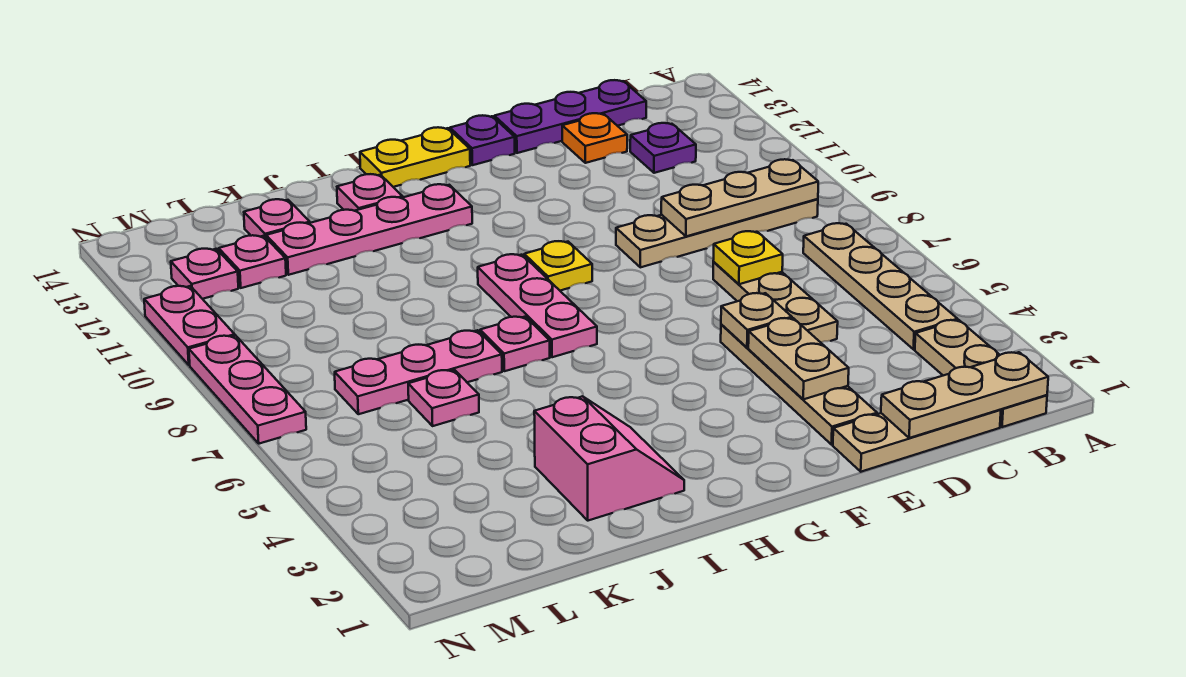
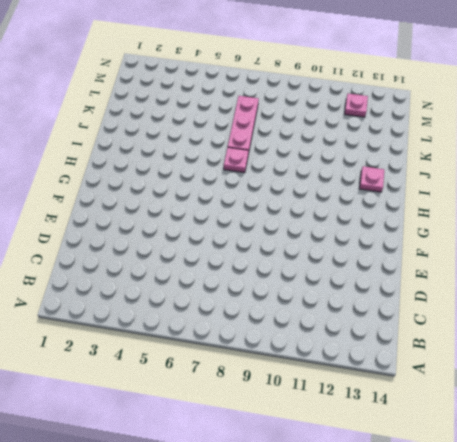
none -> tan 1x3 plate [915,320,1047,427]
none -> tan 1x4 plate [803,223,958,349]
none -> tan 1x4 plate [616,199,818,267]

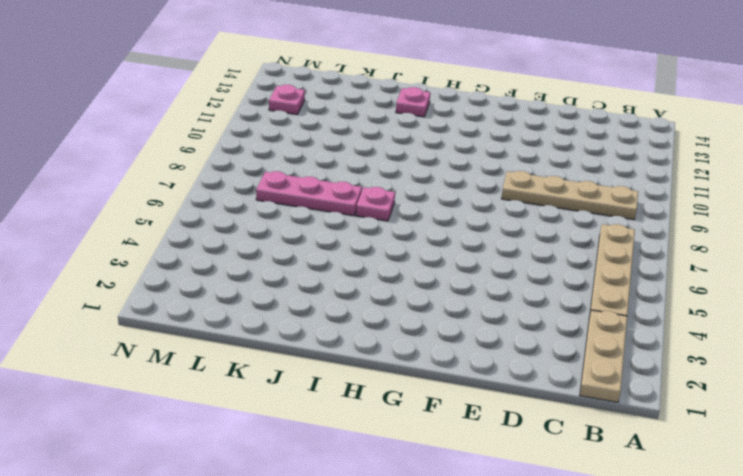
none -> tan 1x3 plate [833,410,1001,472]
none -> purple 1x1 plate [630,123,696,173]
none -> purple 1x3 plate [494,80,646,153]

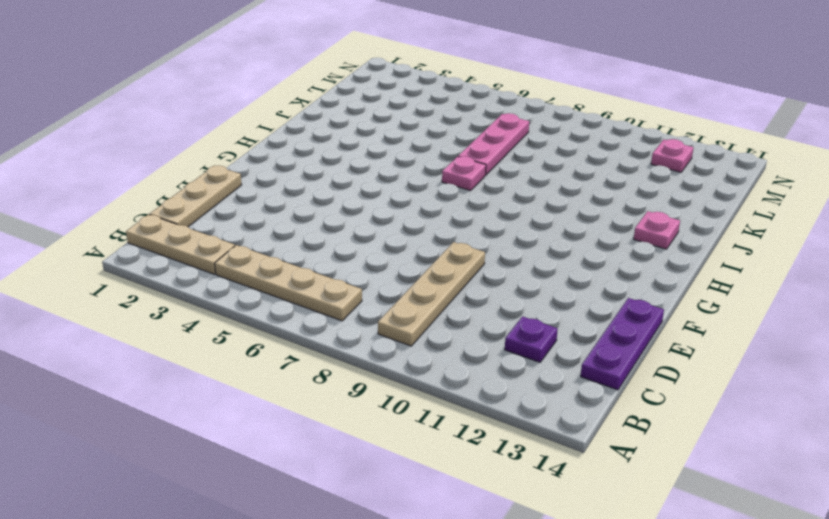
none -> tan 1x3 plate [713,262,838,342]
none -> orange 1x1 plate [562,113,627,163]
none -> tan 1x4 plate [721,324,877,445]

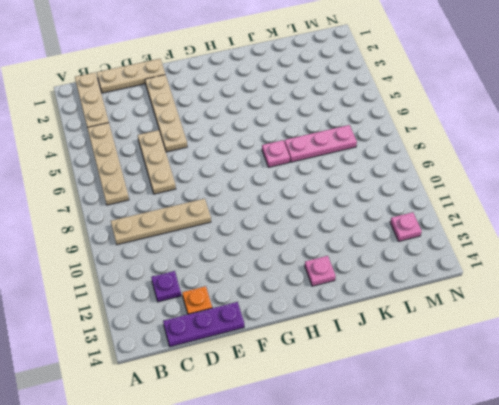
none -> purple 1x1 plate [450,115,515,165]
none -> yellow 1x1 plate [524,241,592,291]
none -> yellow 1x2 plate [360,127,470,187]

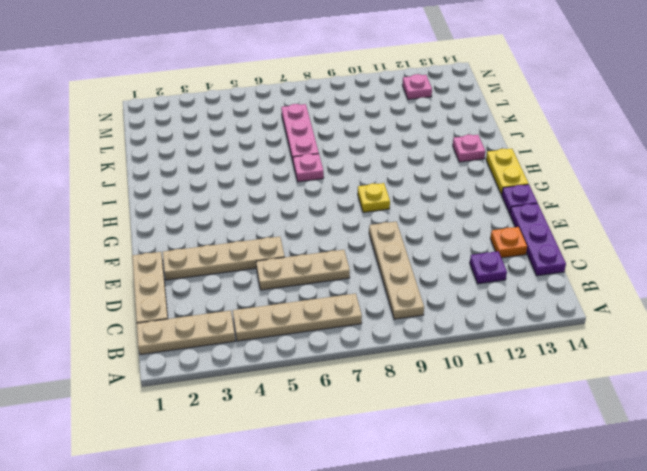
none -> pink 1x3 plate [478,254,597,357]
none -> pink 1x4 plate [266,184,472,275]
none -> pink 2x2 slope [534,396,684,521]

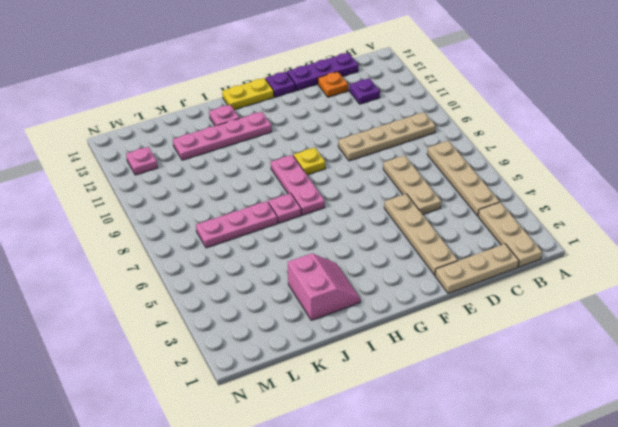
none -> pink 1x1 plate [408,370,479,426]
none -> pink 1x1 plate [244,199,310,237]
none -> pink 1x1 plate [219,235,286,288]

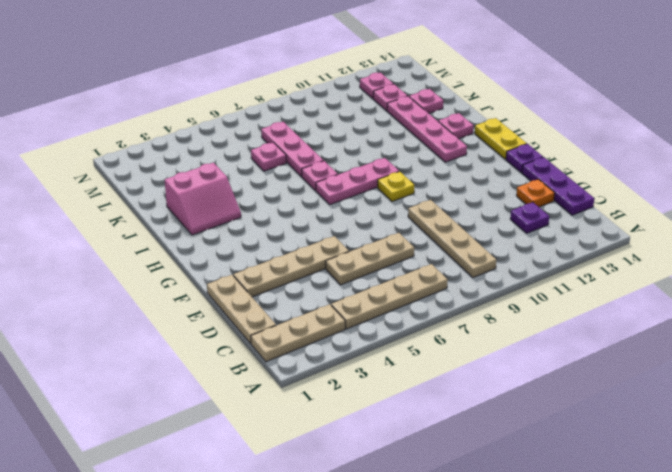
none -> pink 1x3 plate [189,336,306,444]
none -> pink 1x2 plate [144,286,235,365]
none -> tan 1x3 plate [881,352,1048,438]

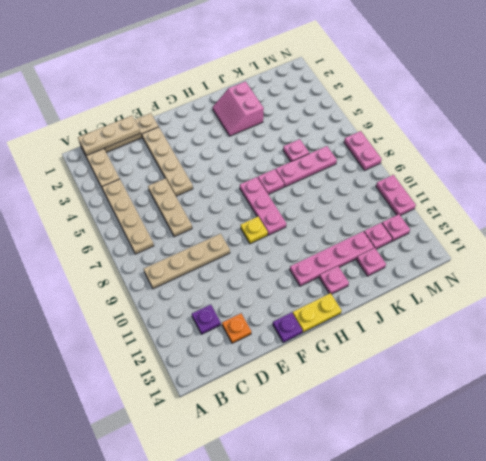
pink 1x2 plate [344,131,382,170] -> pink 1x3 plate [189,336,306,444]
none -> purple 1x3 plate [494,80,646,153]
none -> tan 1x3 plate [661,159,818,236]
none -> yellow 1x1 plate [713,231,783,284]

